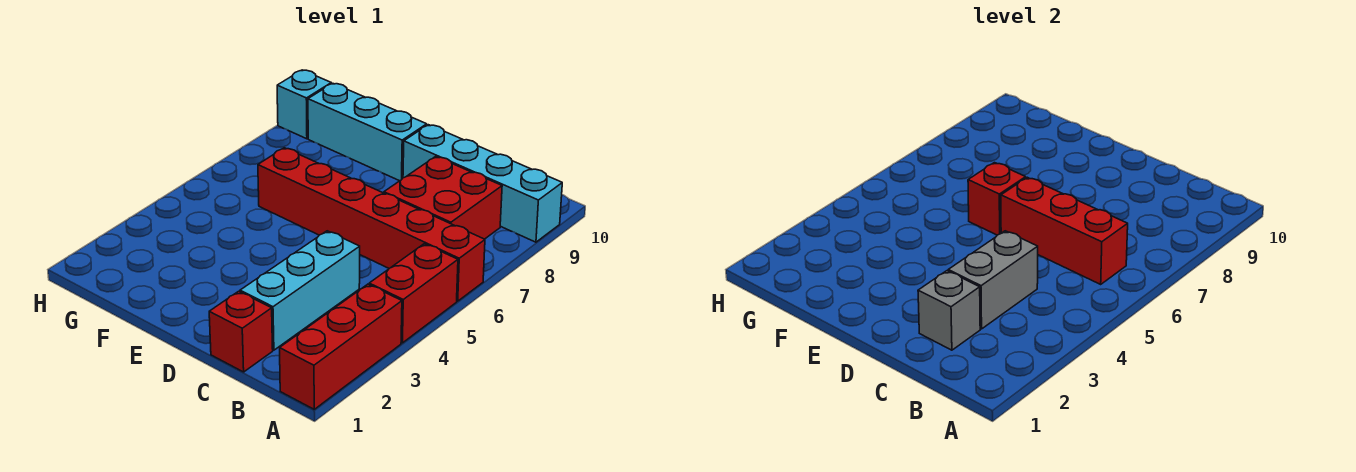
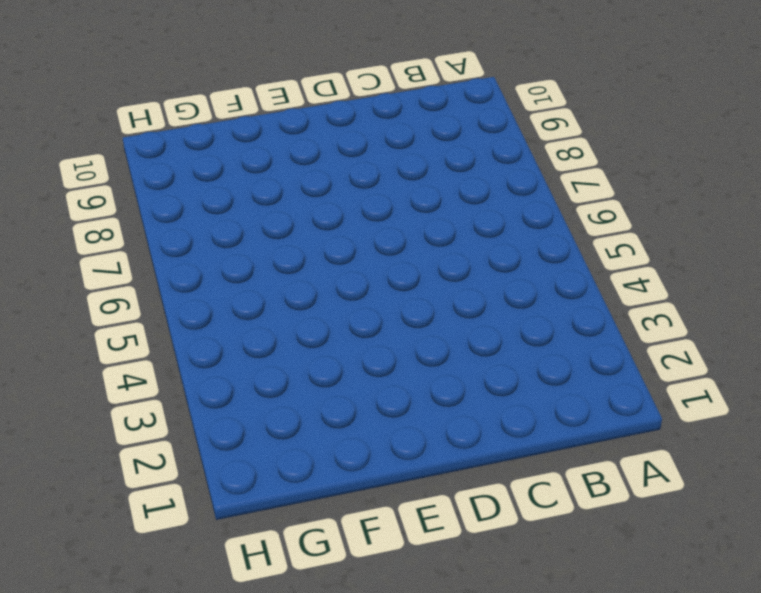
none -> red 1x3 brick [280,284,402,409]
none -> red 1x2 brick [369,244,458,343]
none -> red 1x6 brick [258,148,485,301]

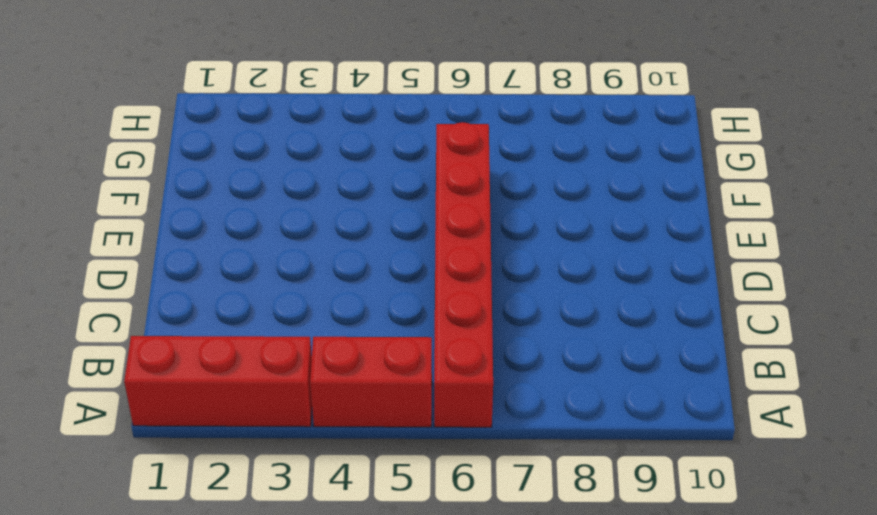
none -> cyan 1x4 brick [403,125,562,242]
none -> red 2x2 brick [384,156,502,239]
none -> red 1x1 brick [209,291,273,372]

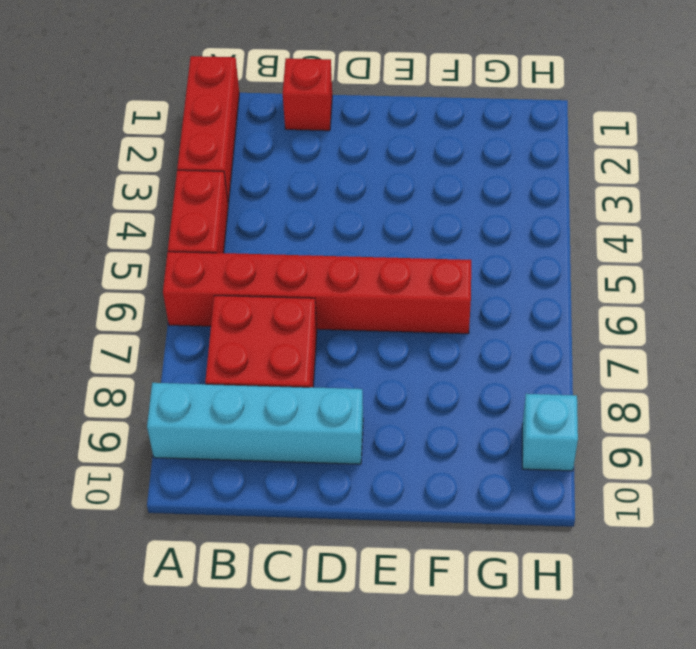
none -> cyan 1x3 brick [240,231,360,350]
none -> cyan 1x3 brick [308,83,427,181]
none -> red 1x3 brick [1001,177,1128,284]

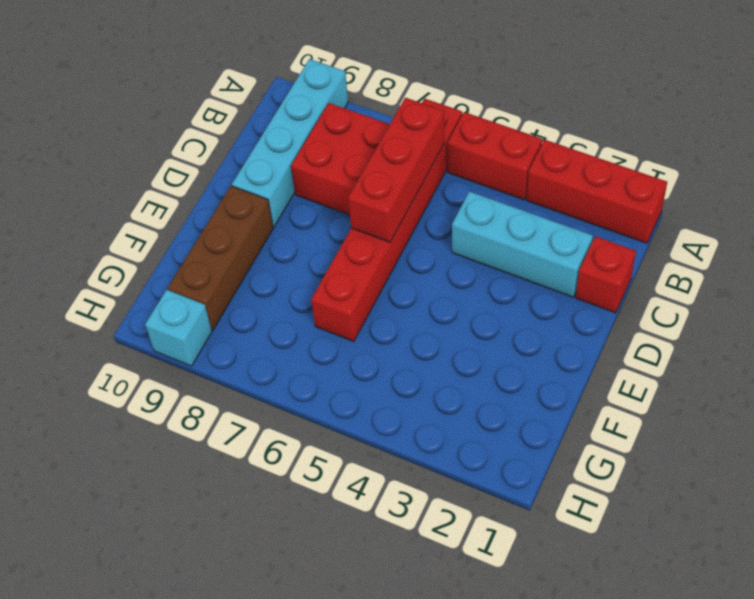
brown 1x3 brick [168,186,273,330] -> cyan 1x3 brick [308,83,427,181]
none -> grey 1x1 brick [918,271,980,350]
none -> grey 1x2 brick [948,231,1038,329]
none -> red 1x1 brick [968,163,1026,235]

